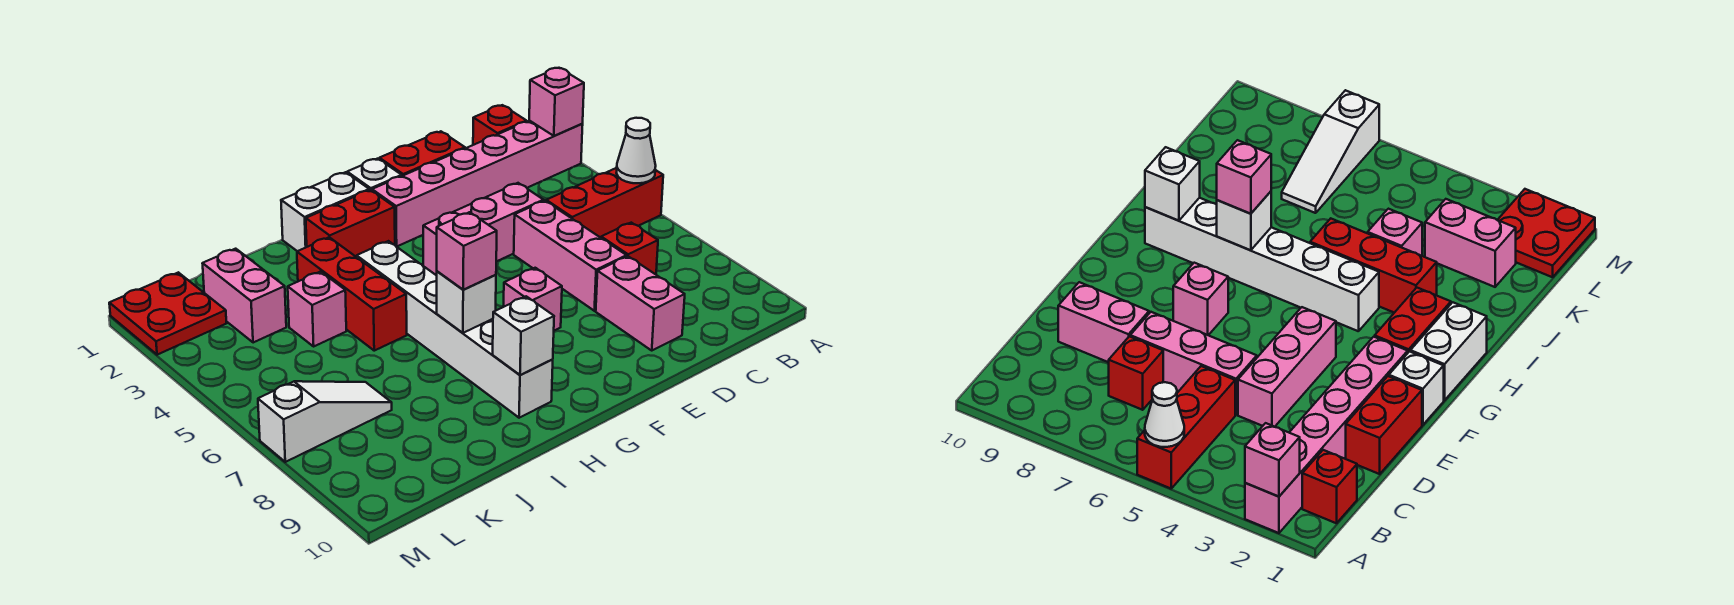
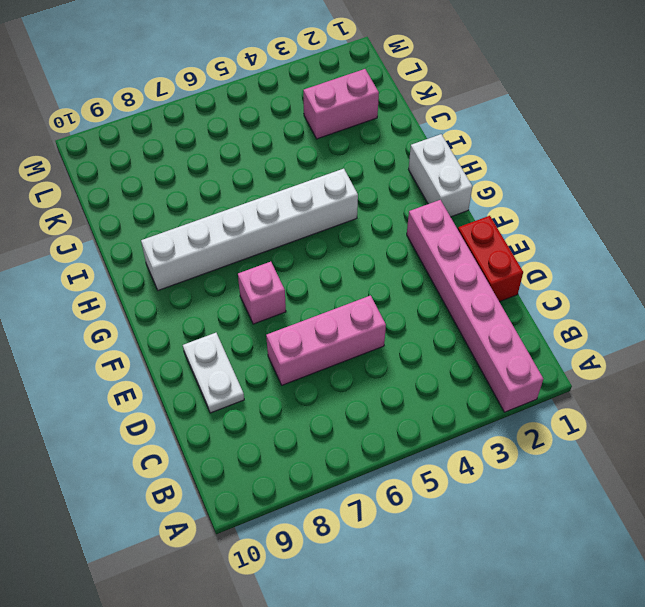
white 1x2 plate [183,333,244,413] -> pink 1x2 brick [596,256,685,350]
none -> red 1x3 brick [546,168,663,238]
none -> red 1x1 brick [473,105,527,145]
none -> red 1x1 brick [601,223,658,274]

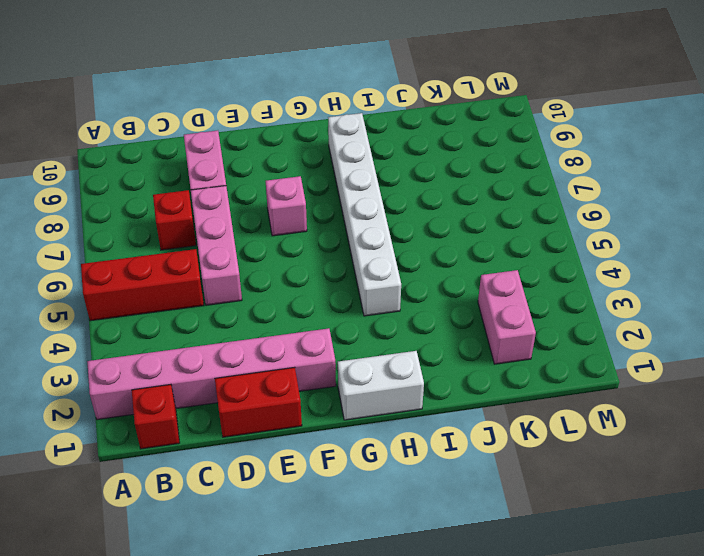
none -> pink 1x3 brick [423,183,543,276]
none -> white 1x1 brick [347,159,402,191]
none -> red 1x2 brick [306,190,395,257]

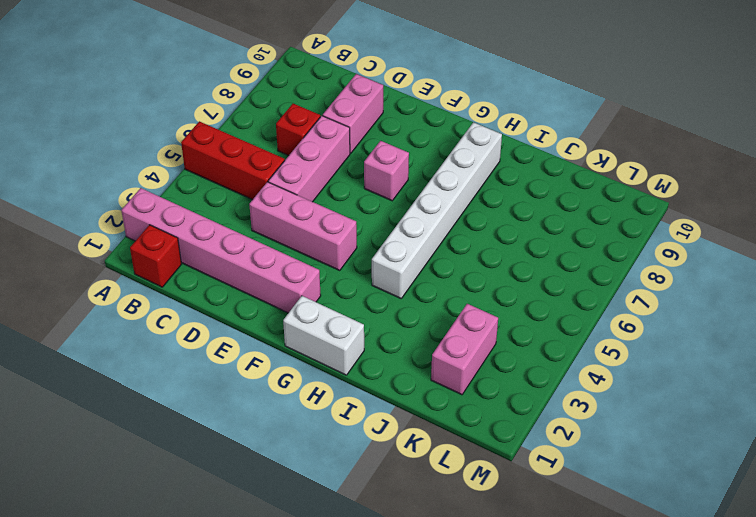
none -> red 1x2 brick [379,131,465,176]
none -> white 1x1 brick [347,159,402,191]
none -> red 1x2 brick [306,190,395,257]

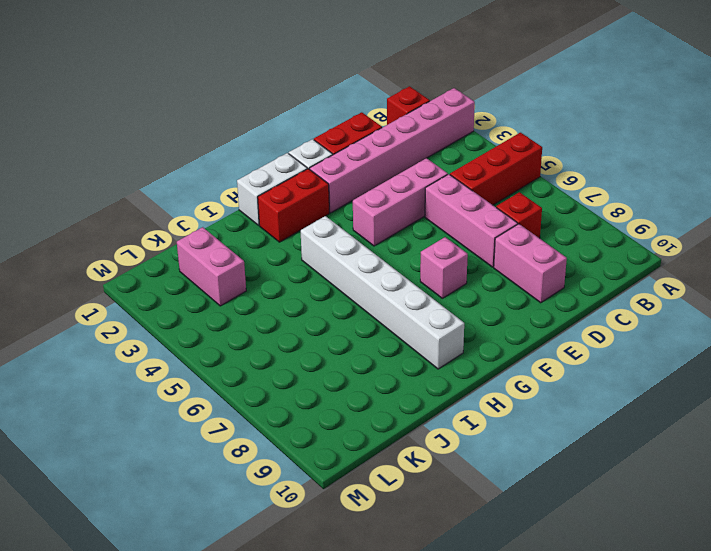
none -> red 1x3 brick [297,237,407,351]
none -> pink 1x1 brick [288,272,346,346]
none -> white 1x3 slope [258,381,392,462]

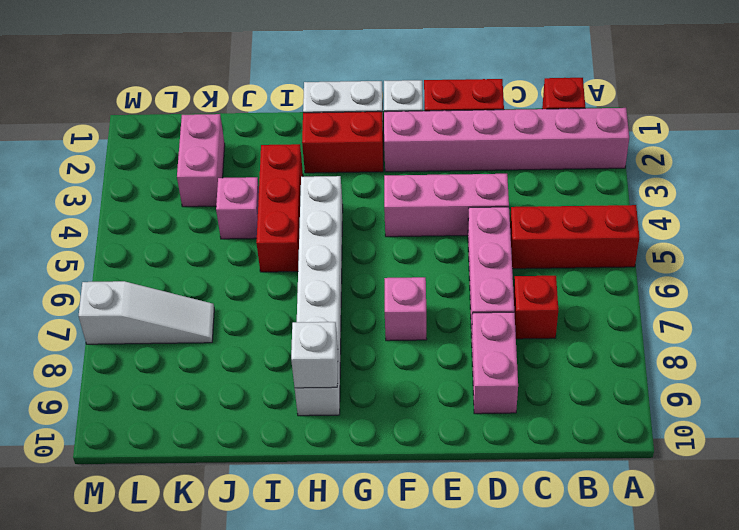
none -> red 2x2 plate [109,272,226,355]
none -> pink 1x1 brick [529,68,584,136]
none -> white 1x1 cone [617,118,656,183]

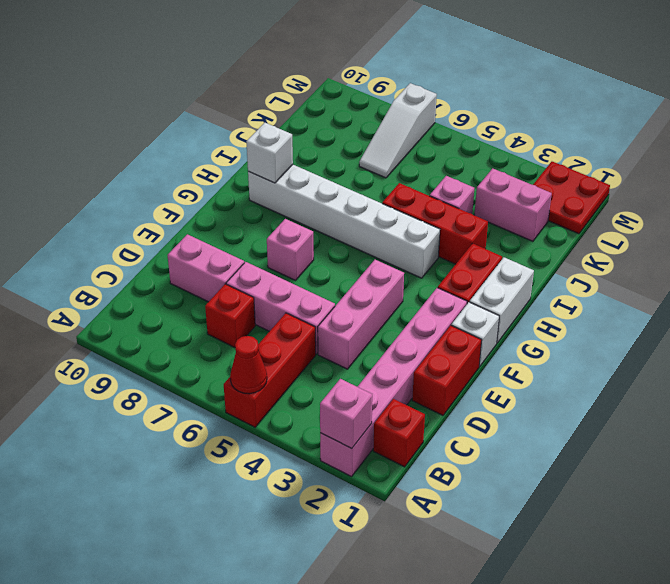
red 1x1 cone [230,336,267,394] -> white 1x1 cone [617,118,656,183]
none -> white 1x1 brick [437,271,496,333]
none -> pink 1x1 brick [437,212,497,290]

